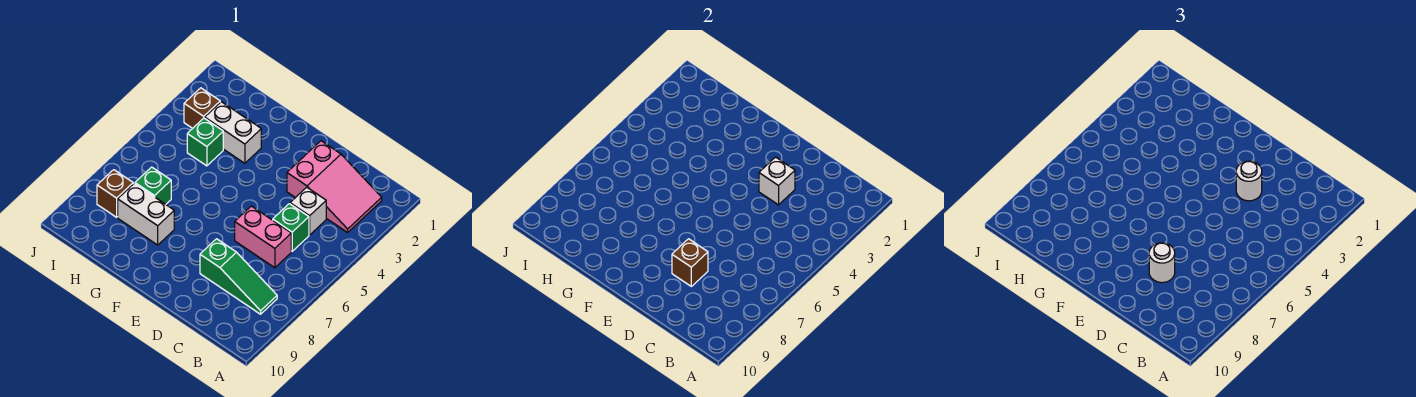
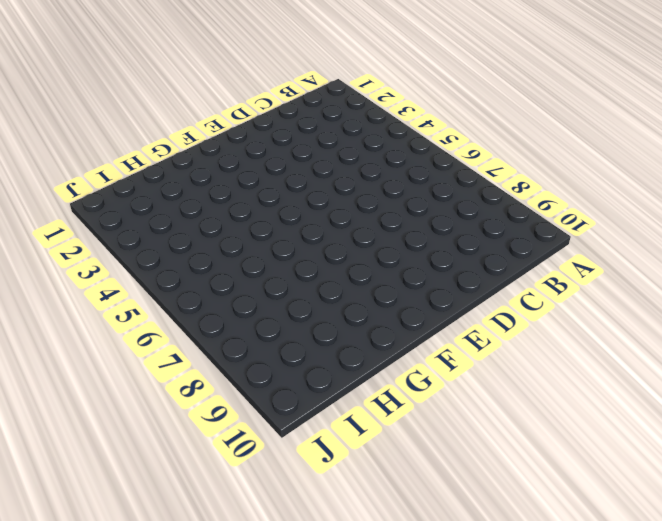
none -> pink 2x3 slope [287,141,382,232]
none -> green 1x3 slope [200,239,277,314]
none -> white 1x1 brick [290,187,326,235]

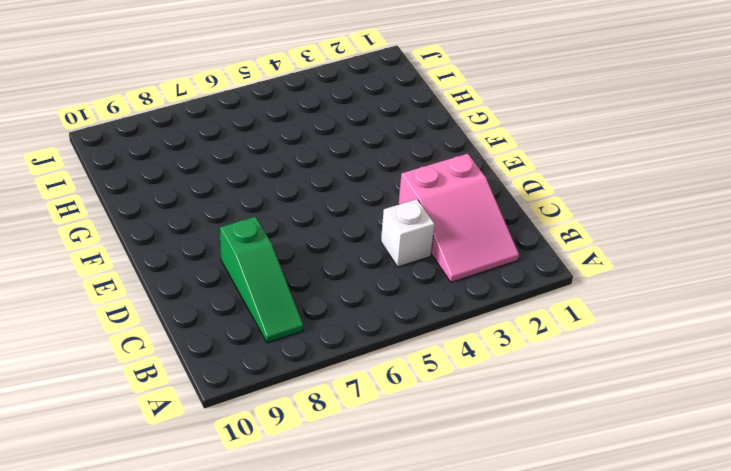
none -> green 1x1 brick [273,204,309,251]
none -> pink 1x2 brick [235,206,291,268]
none -> white 1x2 brick [205,102,261,163]

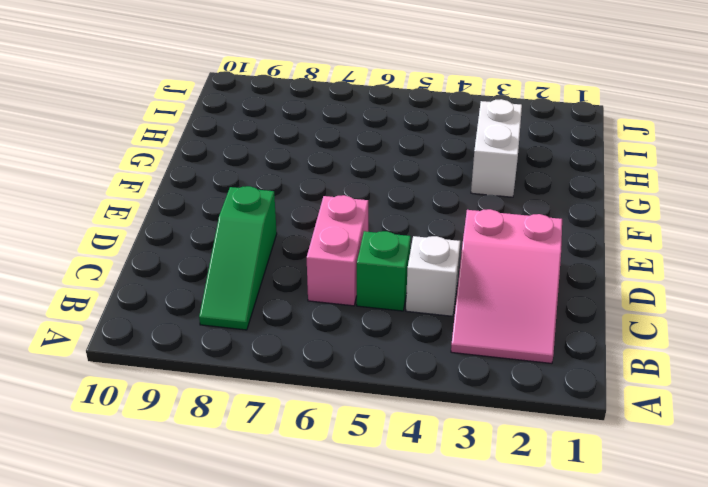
none -> white 1x2 brick [118,183,174,245]
none -> green 1x1 brick [187,118,223,166]
none -> green 1x1 brick [135,167,171,204]

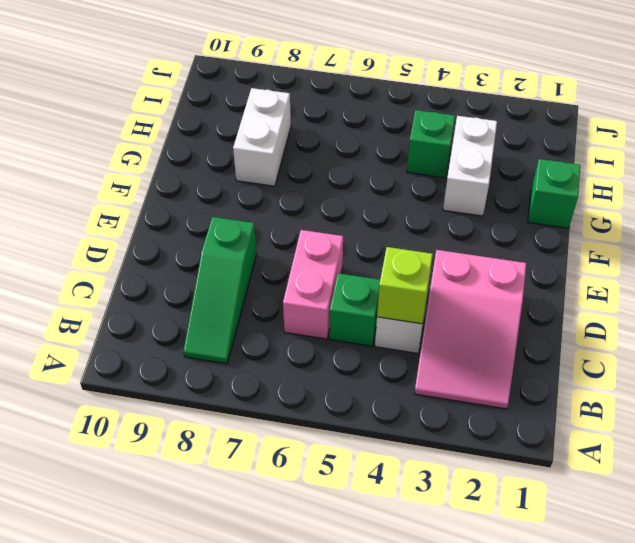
lime 1x1 brick [377,247,433,324] -> none
green 1x1 brick [528,159,580,228] -> green 1x1 brick moved to [135,167,171,204]
none -> brown 1x1 brick [184,88,220,128]
none -> brown 1x1 brick [97,170,133,217]
none -> white 1x1 brick [759,157,795,205]

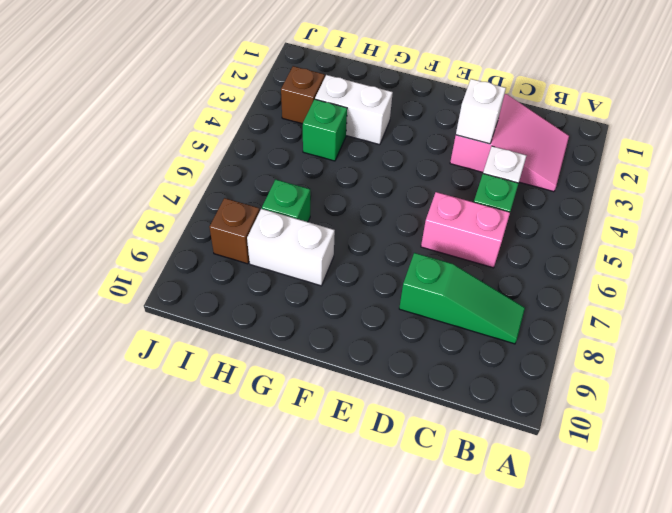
none -> brown 1x1 brick [672,239,708,286]
none -> white 1x1 round brick [1236,161,1262,201]
none -> white 1x1 round brick [1149,243,1175,283]

